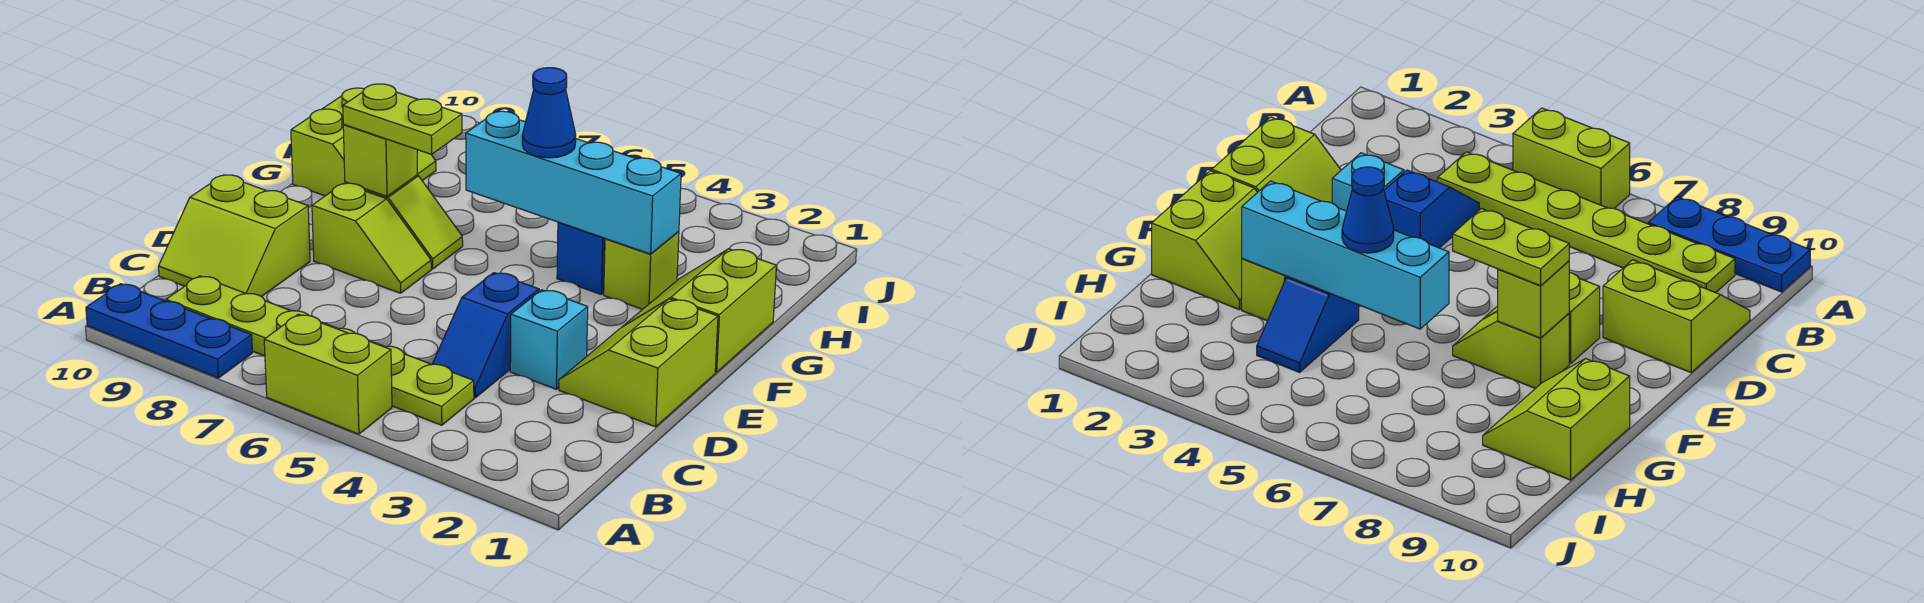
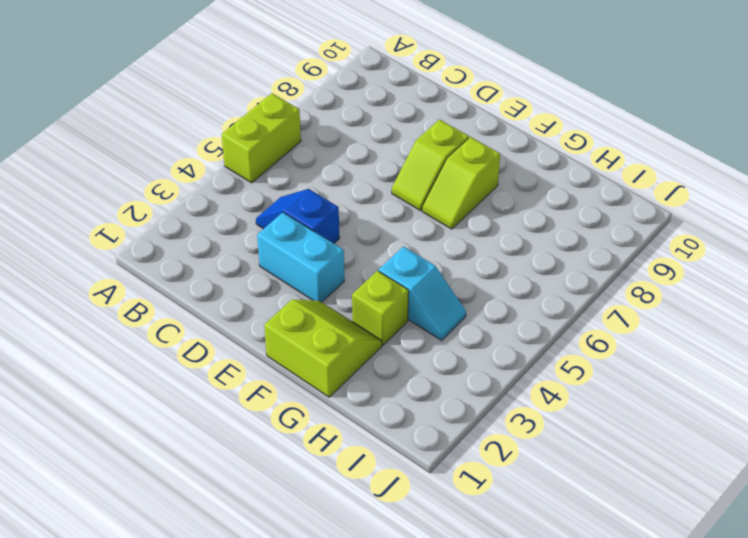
cyan 1x2 brick [257,212,344,302] -> cyan 1x1 brick [510,290,588,389]
cyan 1x2 slope [379,246,466,340] -> blue 1x2 slope [557,222,605,294]
none -> blue 1x3 plate [86,284,252,378]
none -> lime 1x6 plate [166,276,474,425]
none -> lime 2x2 slope [159,175,310,297]

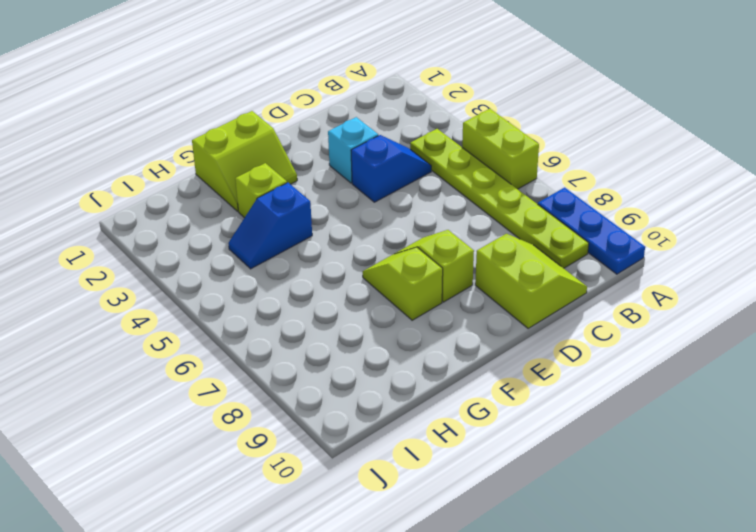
none -> lime 2x2 slope [559,299,718,427]
none -> lime 2x2 slope [291,88,436,196]
none -> lime 1x1 brick [343,125,417,196]

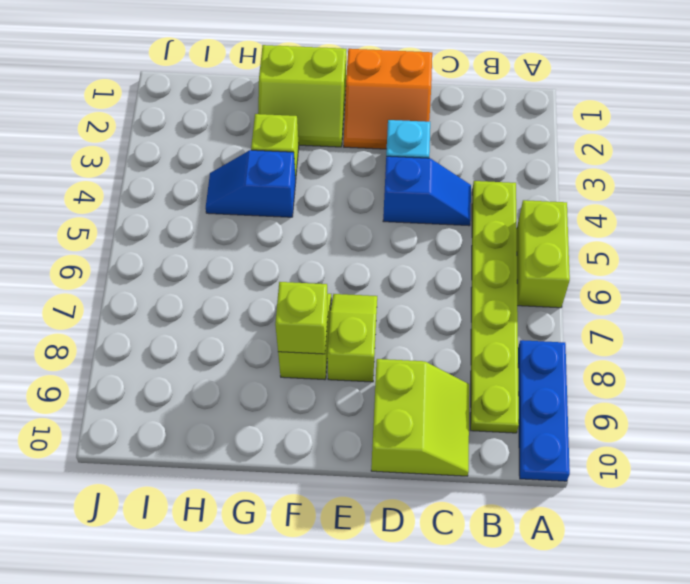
orange 2x2 slope [344,49,432,149] -> lime 2x2 slope [559,299,718,427]
none -> lime 2x2 slope [291,88,436,196]
none -> cyan 1x4 brick [466,111,681,254]
none -> lime 1x2 plate [343,84,462,155]

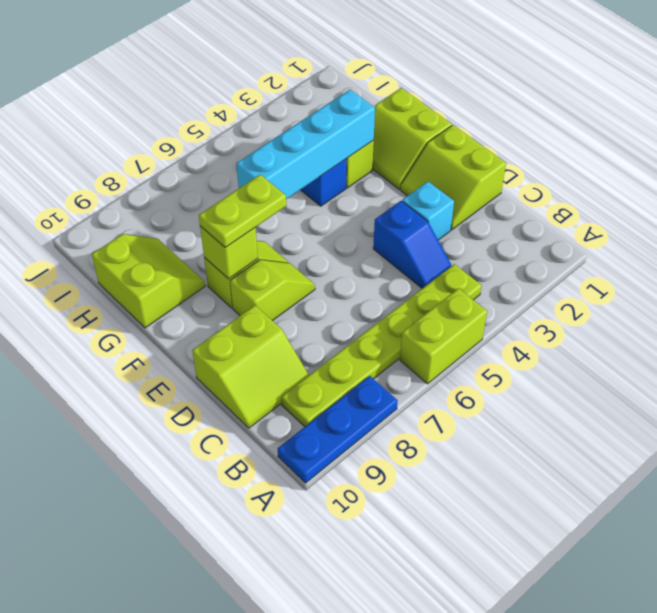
none -> blue 1x1 cone [522,68,576,158]

